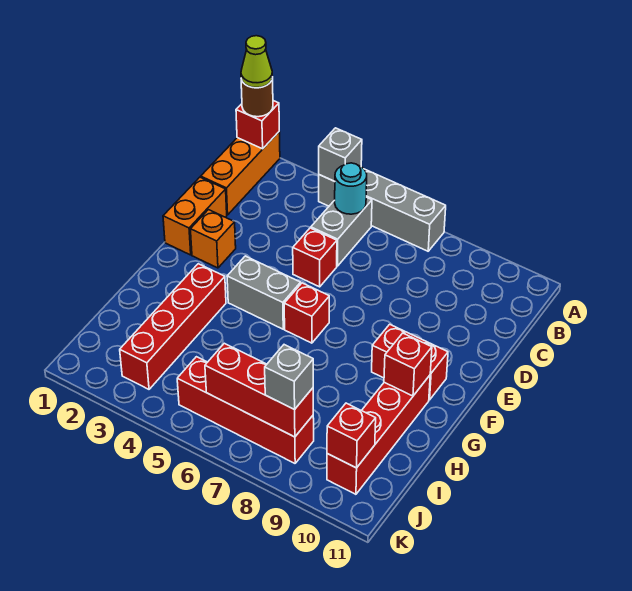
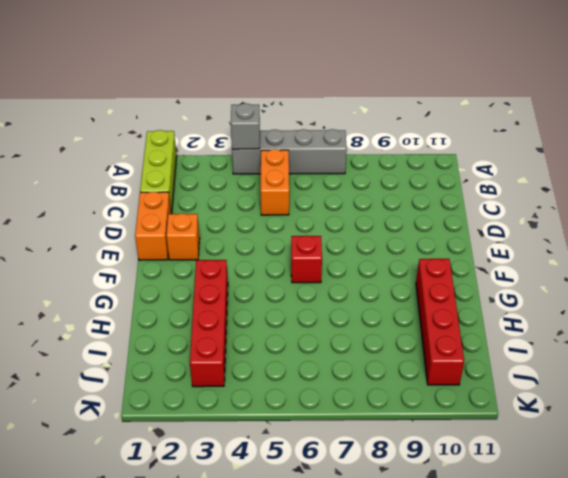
lime 1x3 brick [140,130,177,214] -> orange 1x3 brick [201,132,280,215]
orange 1x2 brick [261,149,289,215] -> grey 1x2 brick [311,197,372,266]
none -> red 1x1 brick [293,228,337,287]
none -> grey 1x2 brick [227,256,301,329]
none -> red 1x2 brick [372,324,448,400]

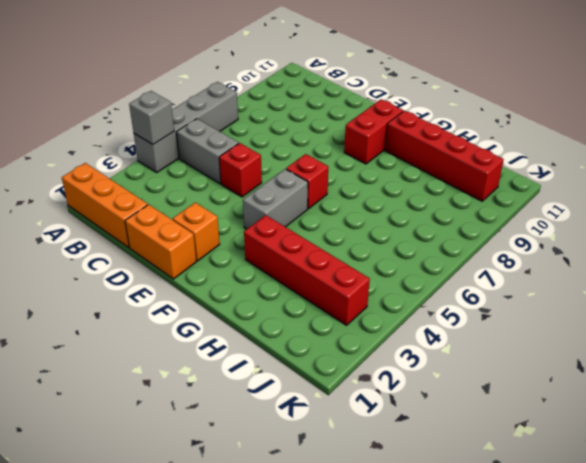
none -> red 1x4 brick [177,357,314,463]
none -> red 1x1 brick [236,101,279,149]
none -> cyan 1x1 round brick [335,163,367,214]

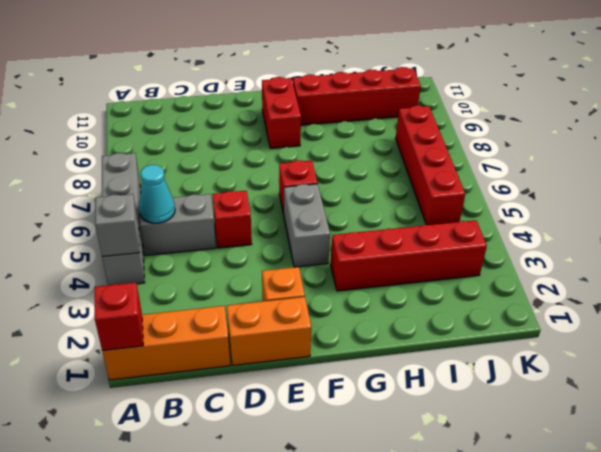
cyan 1x1 cone [139,165,175,223] -> cyan 1x1 round brick [335,163,367,214]
none -> red 1x1 brick [384,333,432,396]
none -> red 1x3 brick [205,343,313,437]
none -> red 1x1 brick [327,403,376,468]

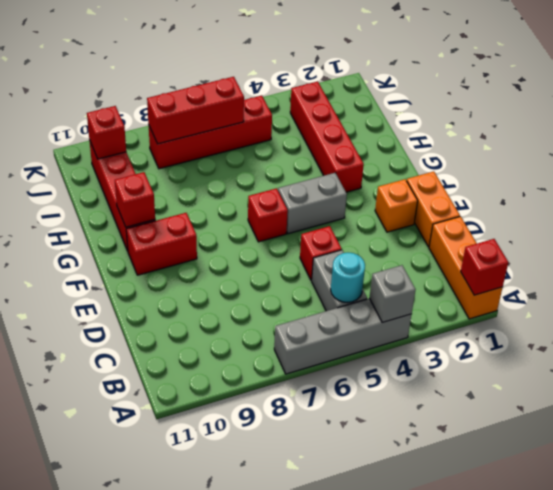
none -> brown 1x1 round brick [241,77,273,117]
none -> grey 1x1 brick [265,345,313,410]
none -> lime 1x1 cone [241,36,272,88]

